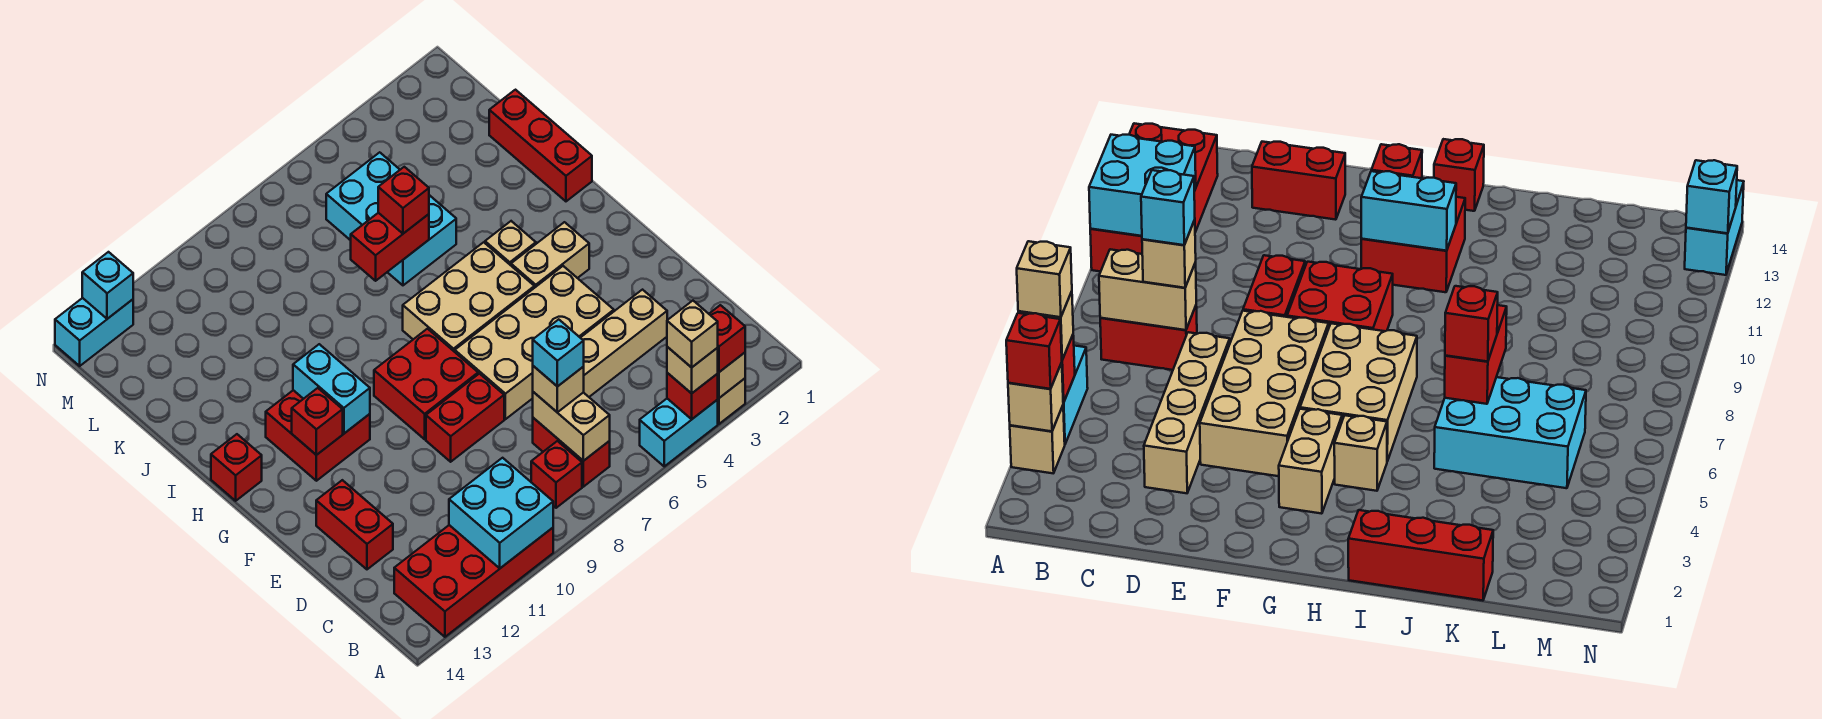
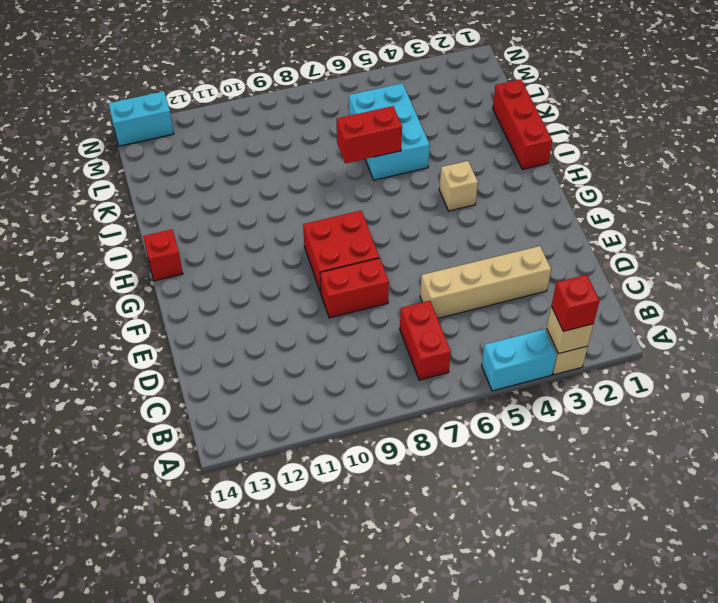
none -> red 2x4 brick [394,525,553,637]
none -> red 1x1 brick [531,441,582,508]
none -> red 1x2 brick [316,480,393,569]
none -> tan 2x4 brick [455,266,614,419]

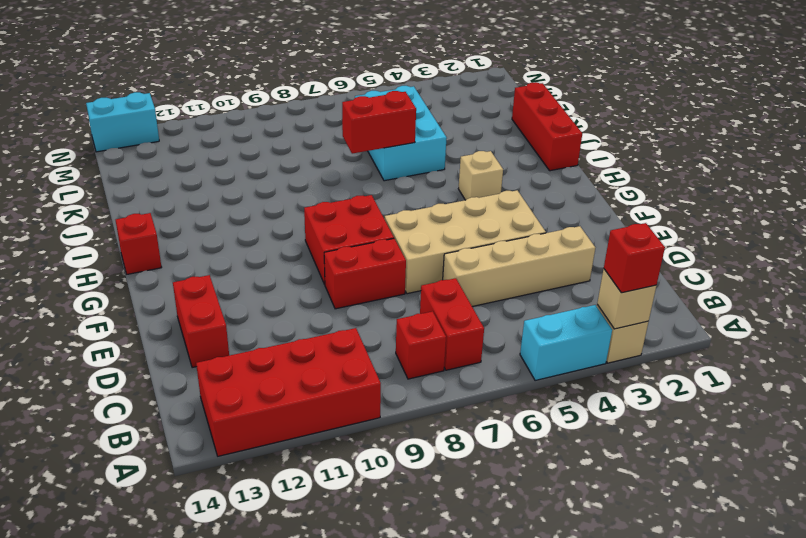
none -> tan 1x2 brick [511,222,589,288]
none -> tan 2x3 brick [403,242,534,352]
none -> red 2x2 brick [266,390,370,481]
none -> red 1x1 brick [667,373,718,419]

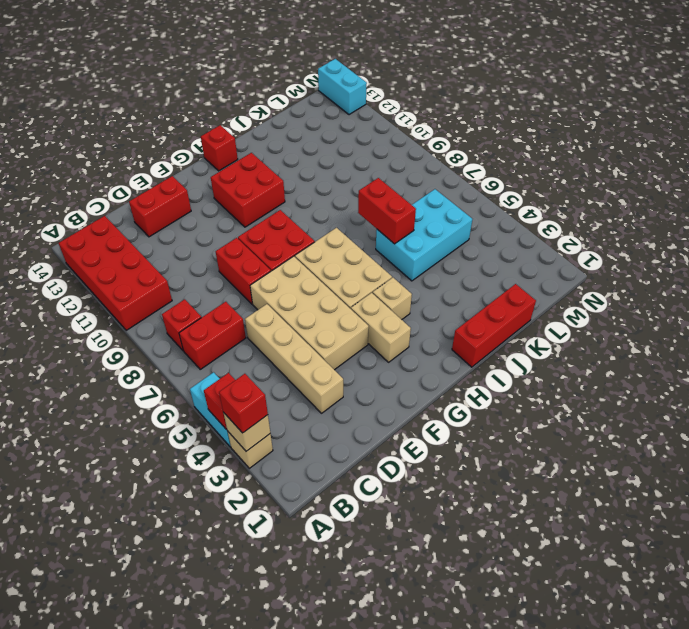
none -> cyan 2x2 brick [449,458,553,568]
none -> tan 1x2 brick [533,392,610,461]
none -> cyan 1x2 brick [293,344,370,434]
none -> red 1x1 brick [292,388,343,455]

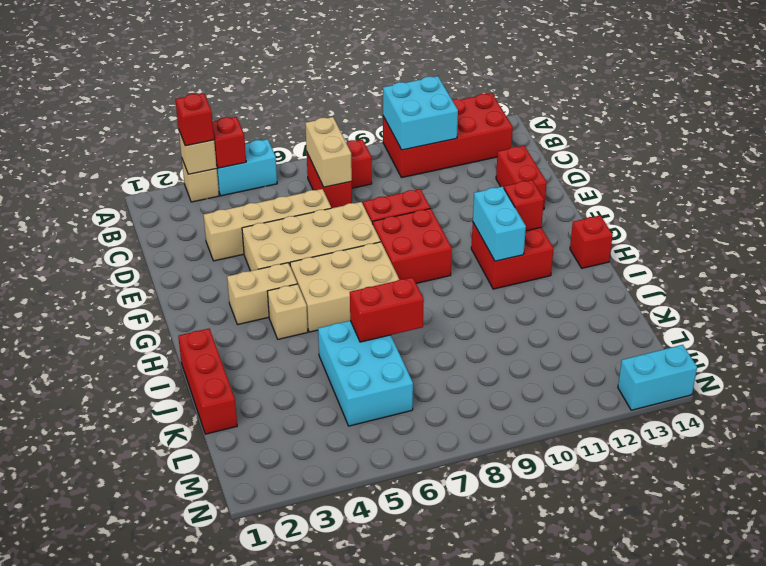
none -> cyan 1x1 brick [82,252,133,319]
none -> tan 1x1 brick [667,347,718,393]
none -> tan 1x1 brick [533,366,584,412]
none -> red 1x1 brick [378,167,429,234]

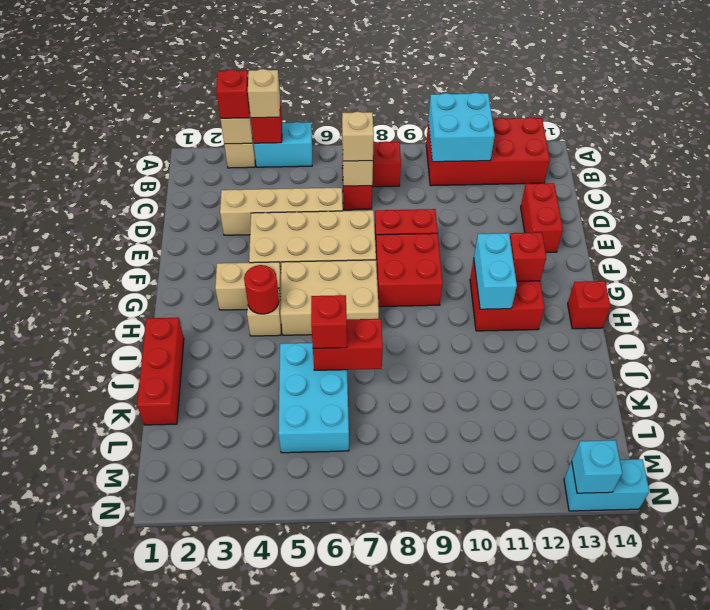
red 1x1 round brick [244,265,279,314] -> none
none -> tan 1x1 brick [667,301,718,368]
none -> cyan 1x1 brick [533,319,584,387]

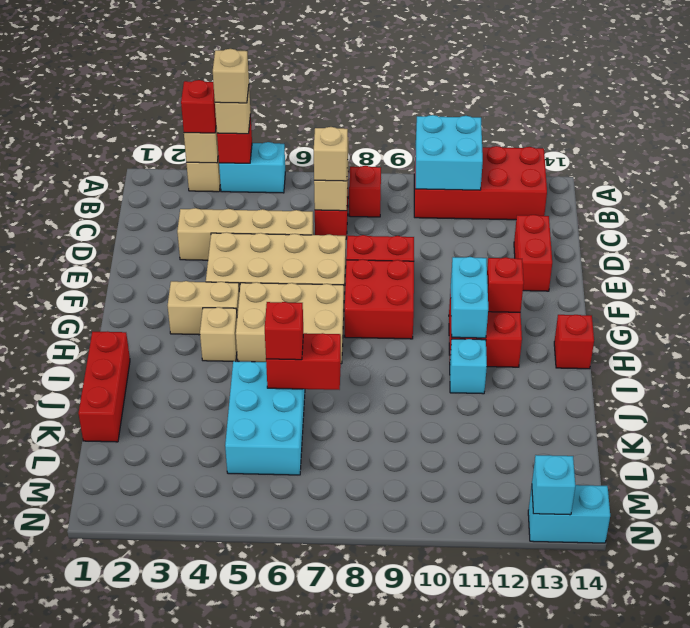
cyan 1x1 brick [450,339,487,394] -> cyan 1x1 brick moved to [533,319,584,387]

